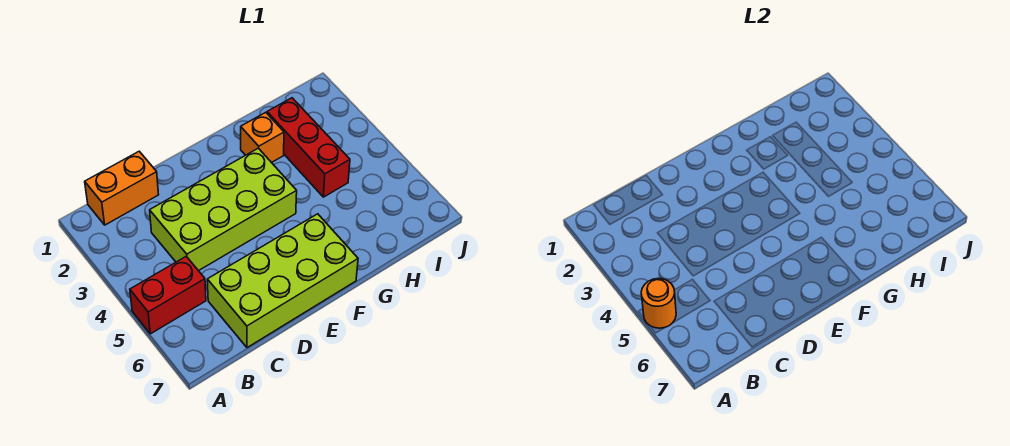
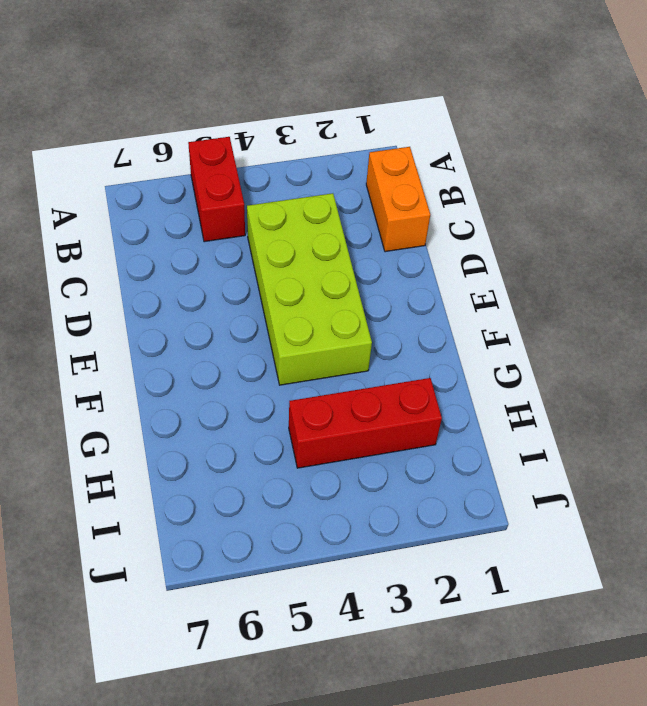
none -> lime 2x4 brick [207,214,358,348]
none -> orange 1x1 brick [241,112,284,163]

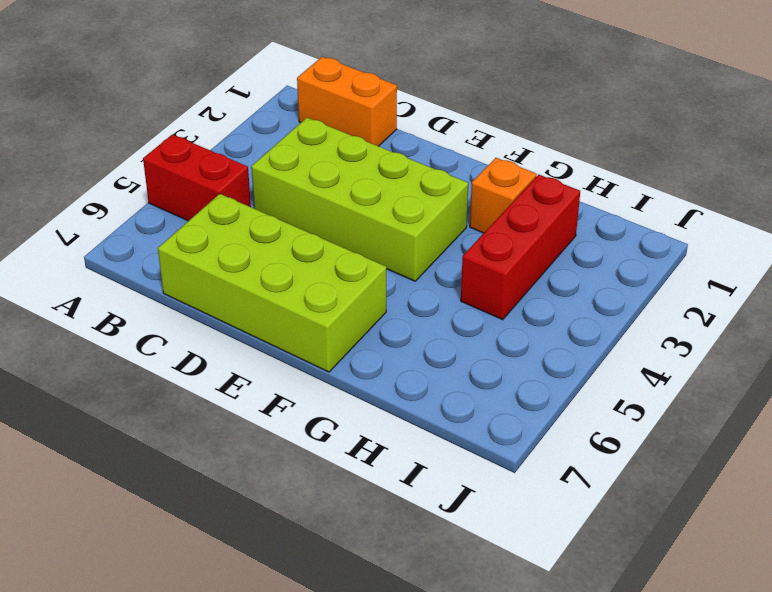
none -> orange 1x1 round brick [641,278,676,328]

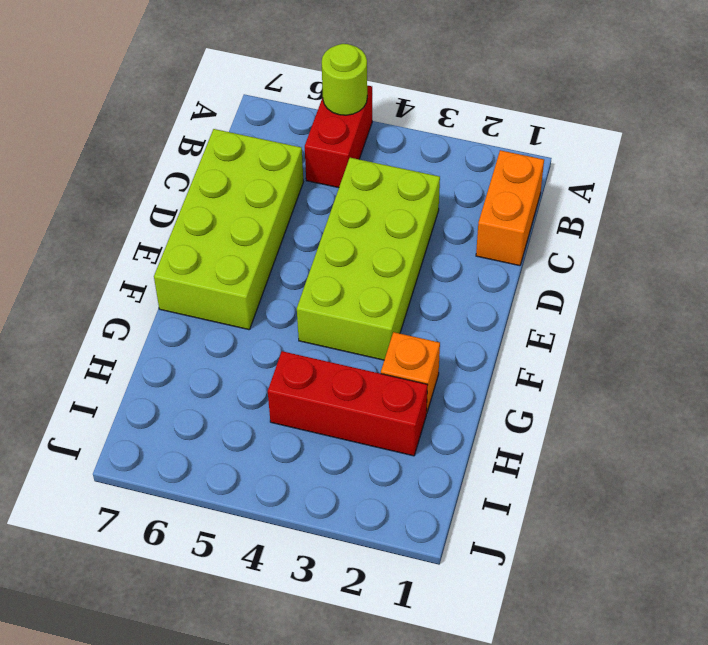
lime 1x1 round brick [322,44,367,115] -> orange 1x1 round brick [641,278,676,328]

